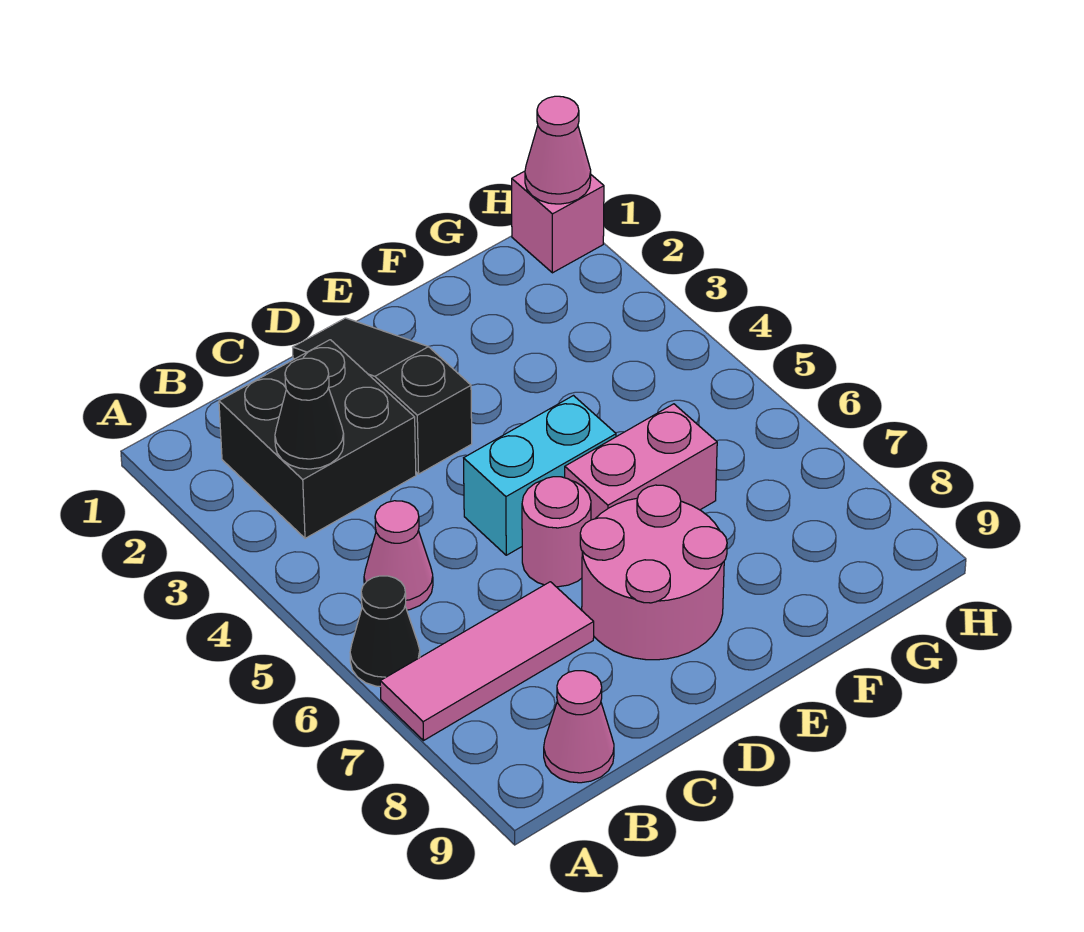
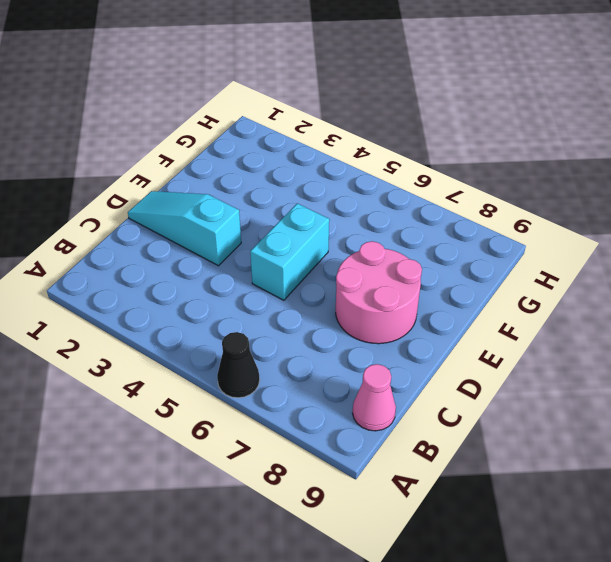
cyan 1x3 slope [128,191,241,266] -> black 1x3 slope [293,318,472,474]
none -> pink 1x3 tile [380,582,594,740]
none -> black 2x2 brick [219,340,416,538]
none -> pink 1x1 cone [364,501,433,610]

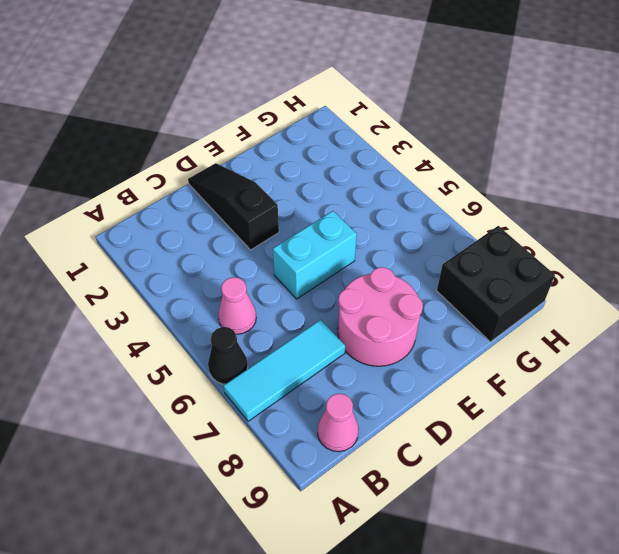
cyan 1x3 tile [224,320,345,421] -> pink 1x3 tile [380,582,594,740]
black 2x2 brick [437,226,555,342] -> black 2x2 brick moved to [219,340,416,538]
none -> pink 1x1 round brick [522,477,591,587]
none -> pink 1x2 brick [565,404,717,520]
none -> pink 1x1 brick [512,171,604,273]

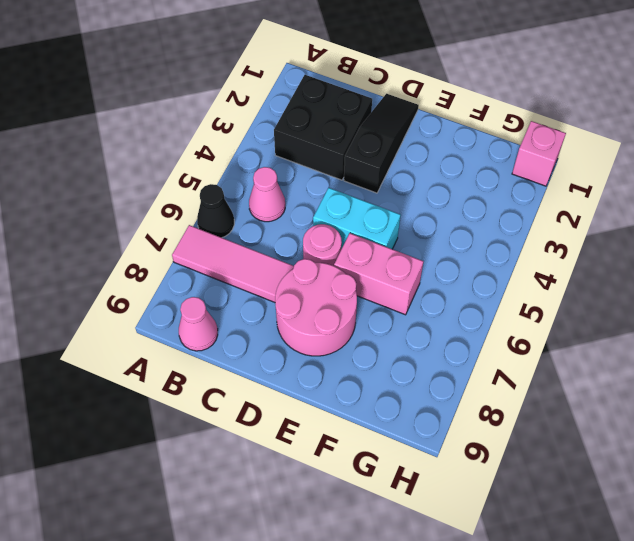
none -> black 1x1 cone [275,358,344,469]
none -> pink 1x1 cone [525,96,591,204]

